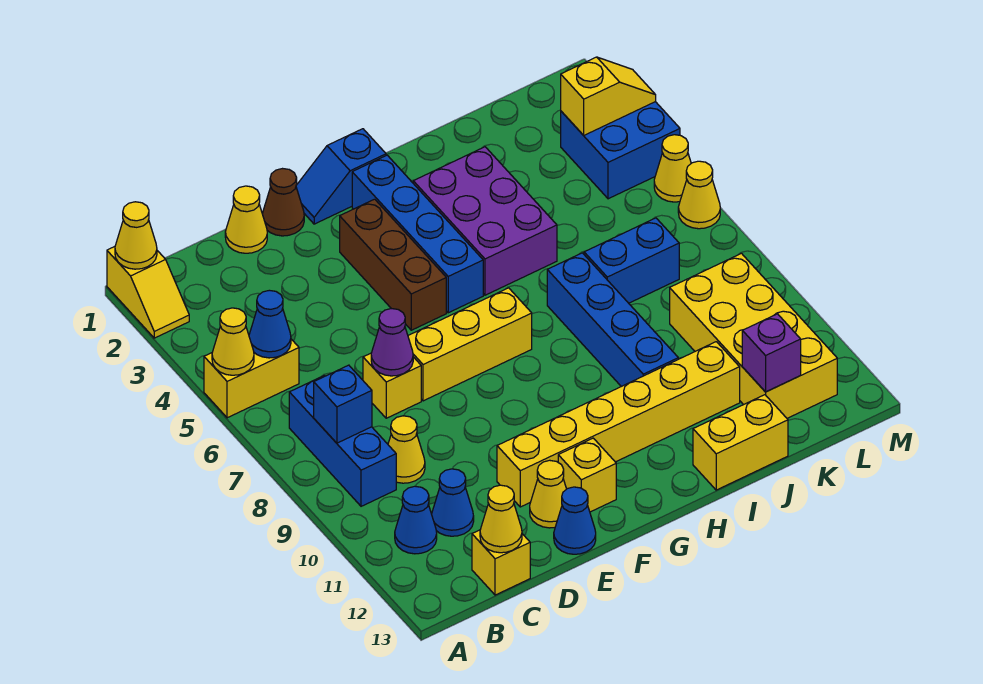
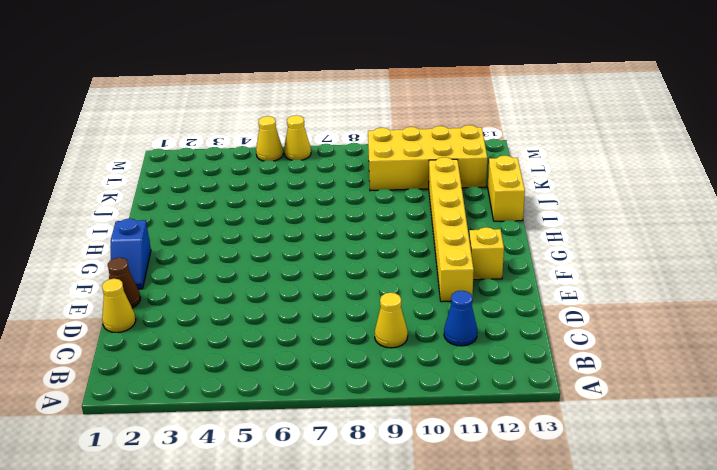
none -> yellow 1x2 slope [107,247,189,338]
none -> yellow 1x2 brick [204,339,299,418]
none -> blue 1x3 brick [289,375,396,506]
none -> blue 1x1 cone [395,486,437,554]

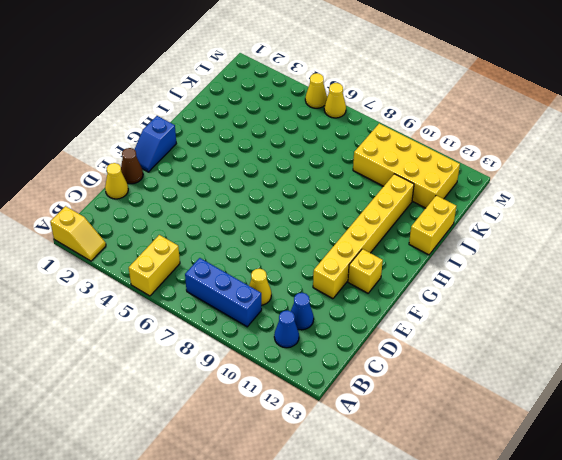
none -> yellow 1x1 brick [472,530,530,595]
none -> yellow 1x1 brick [363,353,421,418]
none -> yellow 1x3 brick [408,288,532,401]
none -> yellow 1x1 cone [530,460,566,528]

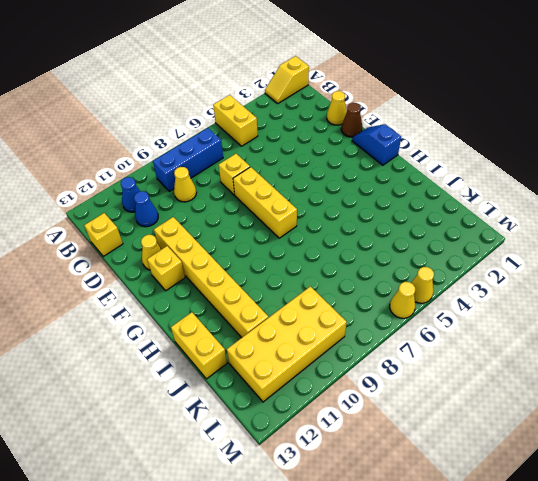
none -> blue 1x1 cone [554,487,596,554]
none -> brown 1x3 brick [340,199,446,330]
none -> blue 1x4 brick [352,155,483,313]
none -> purple 2x3 brick [413,147,557,295]

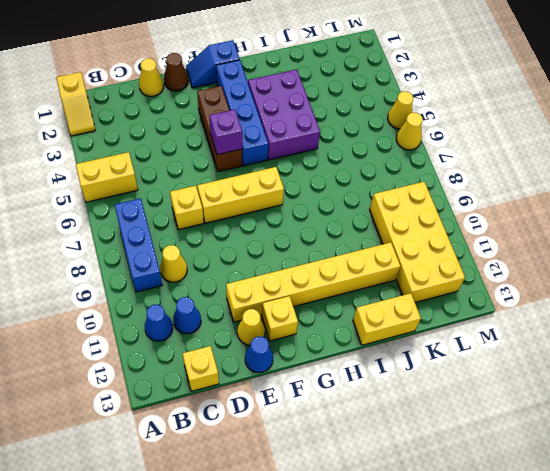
purple 1x1 brick [209,109,242,155] -> purple 1x1 brick moved to [742,314,801,392]
none -> blue 1x4 brick [547,253,678,387]
none -> blue 1x2 brick [584,218,679,303]
none -> blue 2x2 brick [561,102,680,199]
none -> yellow 1x1 cone [115,202,157,269]

